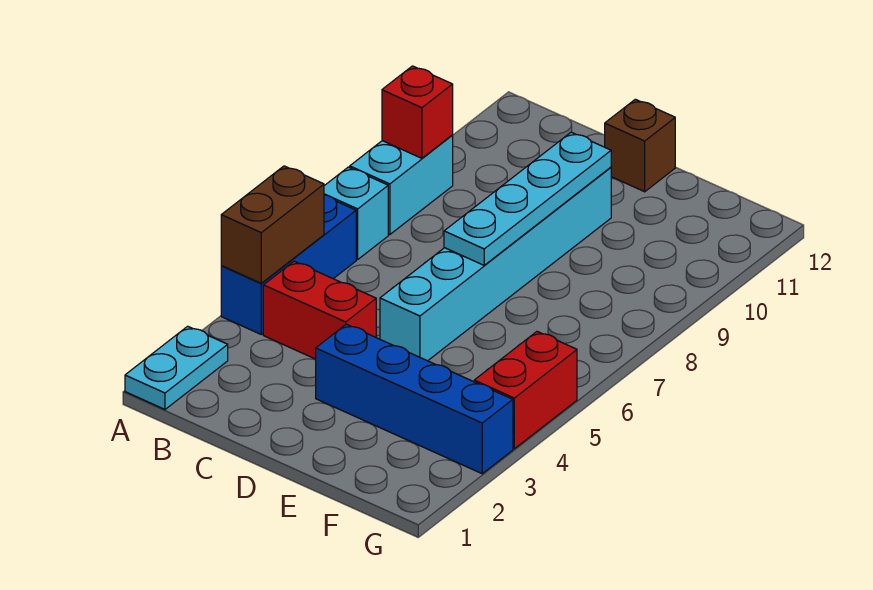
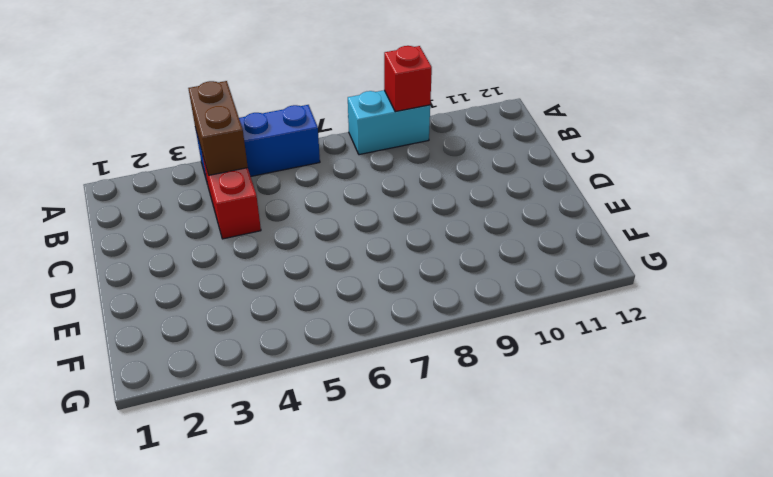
brown 1x2 brick [188,81,248,175] -> brown 1x2 brick turned to [221,166,324,283]
none -> cyan 1x2 plate [125,326,228,409]
none -> cyan 1x1 brick [324,167,388,259]
none -> blue 1x4 brick [316,324,513,474]

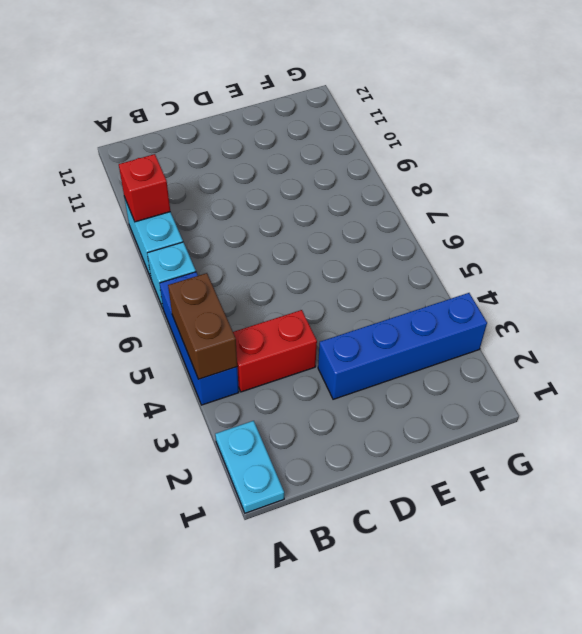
none -> cyan 1x6 brick [380,167,611,361]
none -> brown 1x1 brick [605,99,675,192]
none -> red 1x2 brick [474,332,577,449]

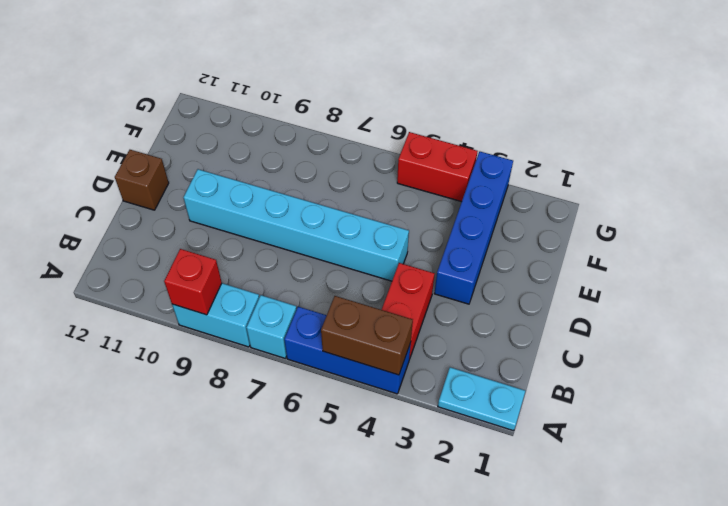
none -> cyan 1x4 plate [444,132,611,265]

